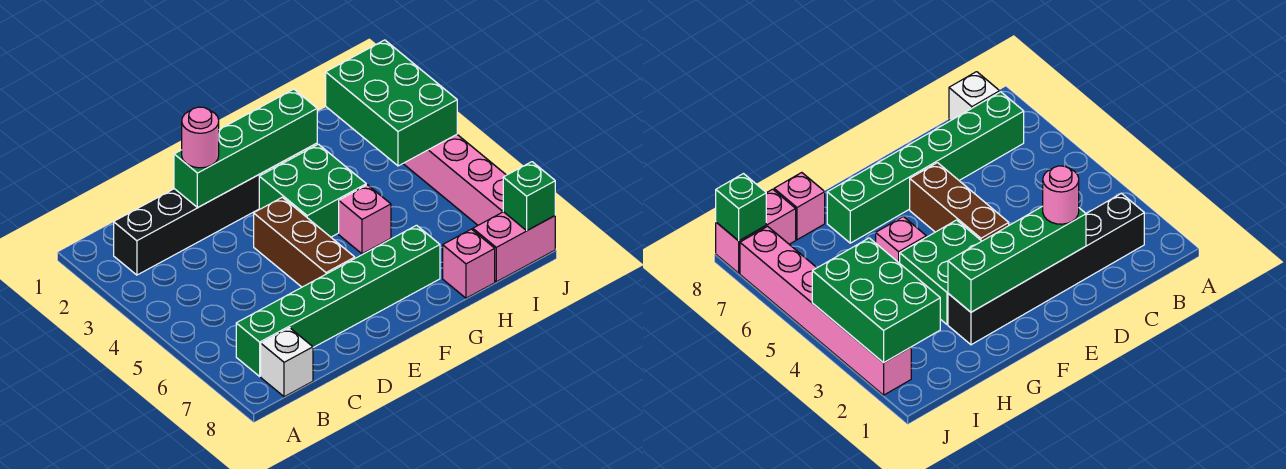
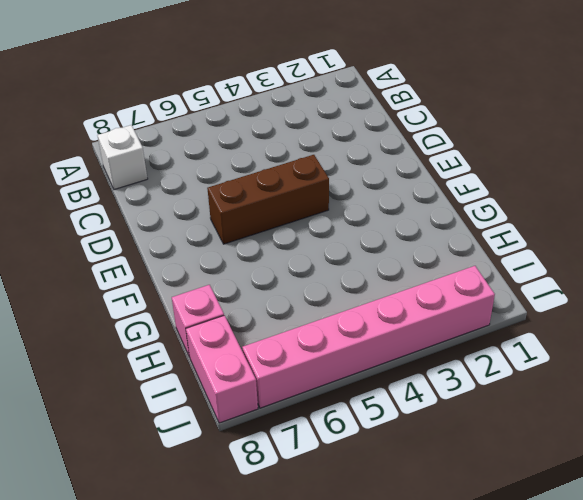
none -> black 1x6 brick [114,143,317,275]
none -> green 1x6 brick [236,225,440,376]
none -> green 2x2 brick [259,144,366,237]

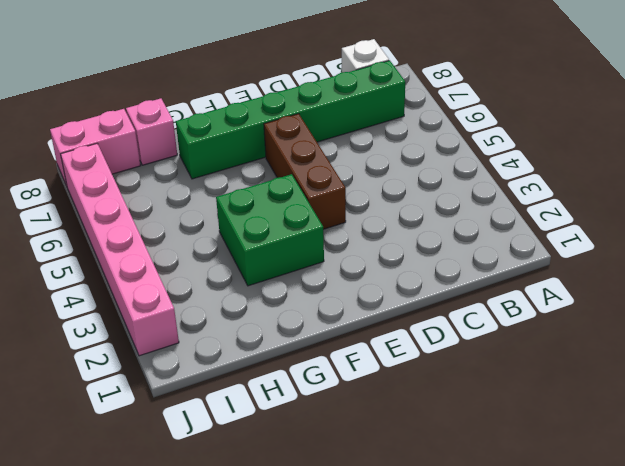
none -> black 1x6 brick [114,143,317,275]
none -> pink 1x1 brick [339,185,391,254]
none -> green 1x4 brick [174,89,317,207]

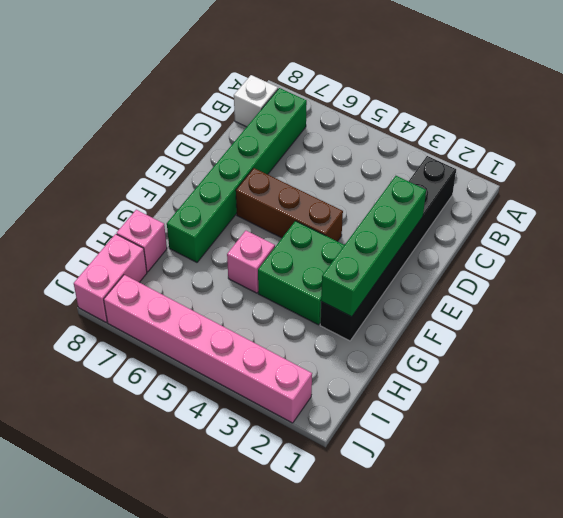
none -> green 2x3 brick [326,40,457,166]
none -> green 1x1 brick [503,162,555,230]
none -> pink 1x1 round brick [182,107,219,168]

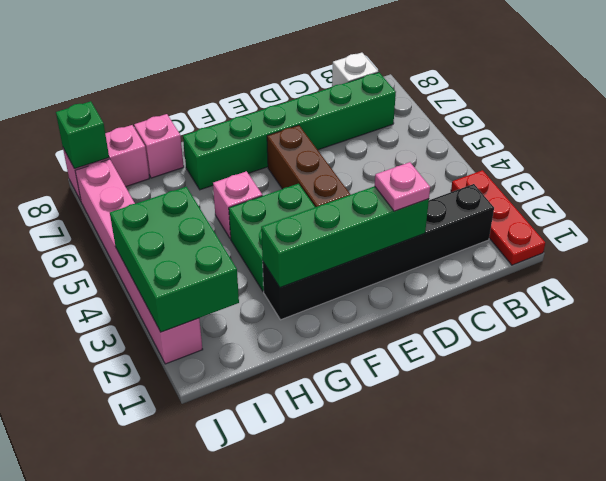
red 1x3 plate [451,170,545,265] -> none
pink 1x1 plate [375,162,430,211] -> pink 1x1 round brick [182,107,219,168]

